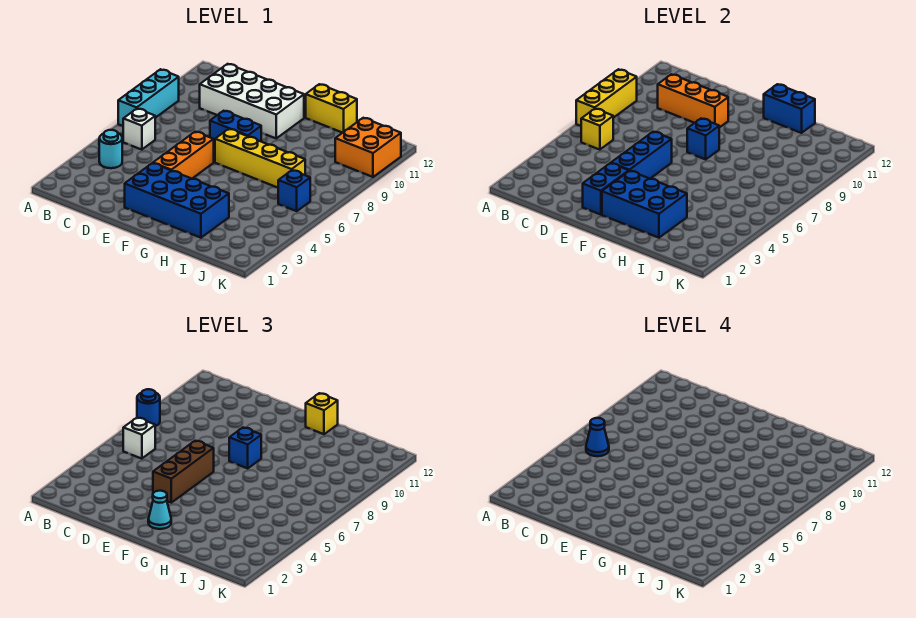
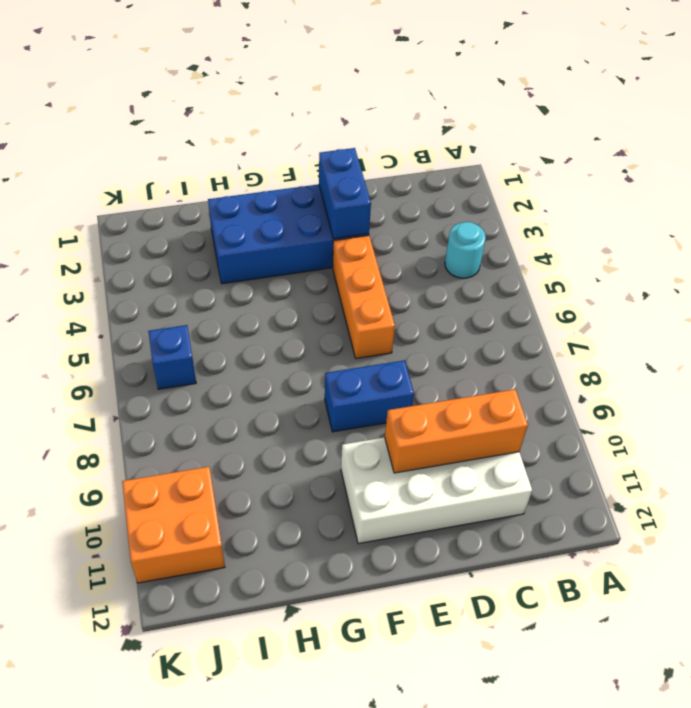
none -> cyan 1x3 brick [118,69,179,126]
none -> white 1x1 brick [123,109,155,150]
none -> yellow 1x4 brick [215,129,305,187]

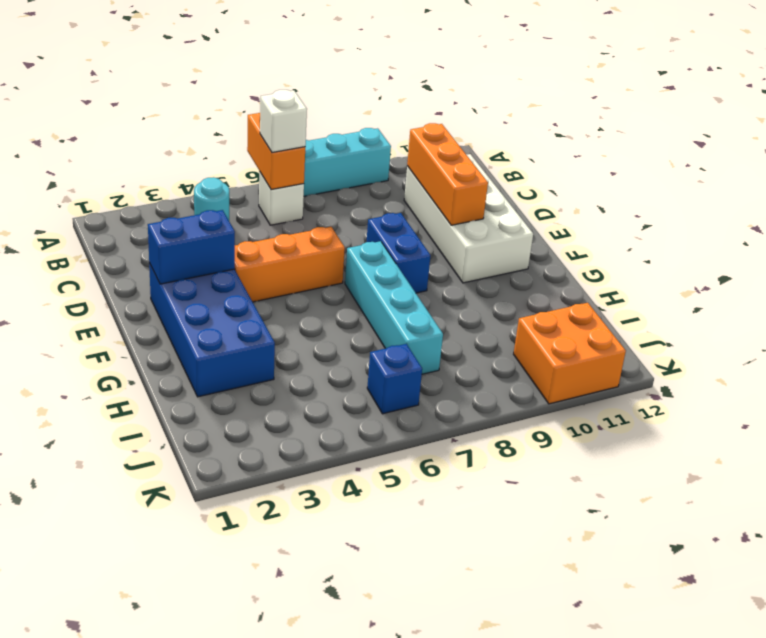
orange 1x2 brick [247,113,305,190] -> yellow 1x1 brick [581,109,613,150]
cyan 1x4 brick [345,241,443,374] -> yellow 1x4 brick [215,129,305,187]
none -> yellow 1x2 brick [306,84,357,133]
none -> yellow 1x3 brick [576,69,637,126]
none -> blue 1x3 brick [611,132,672,179]

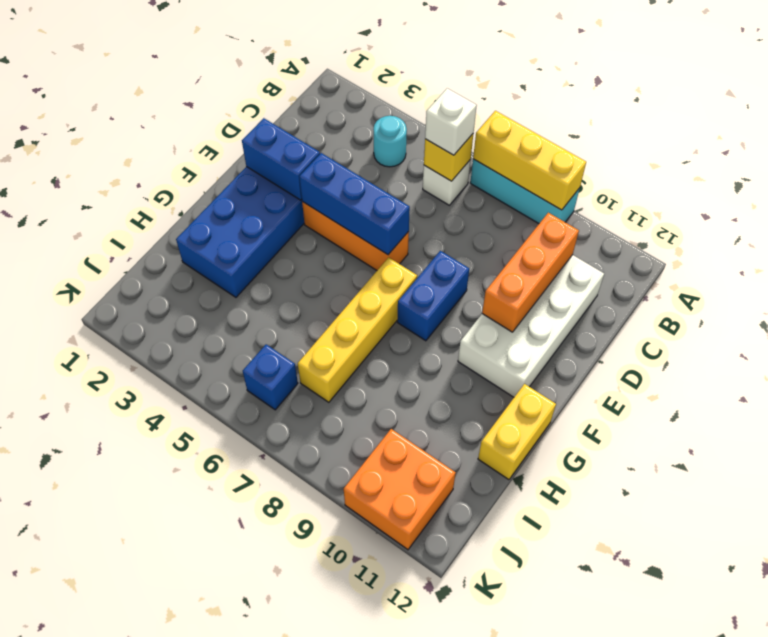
none -> blue 2x3 brick [602,171,687,238]
none -> blue 1x1 brick [687,119,719,159]
none -> blue 1x2 brick [764,84,815,133]

